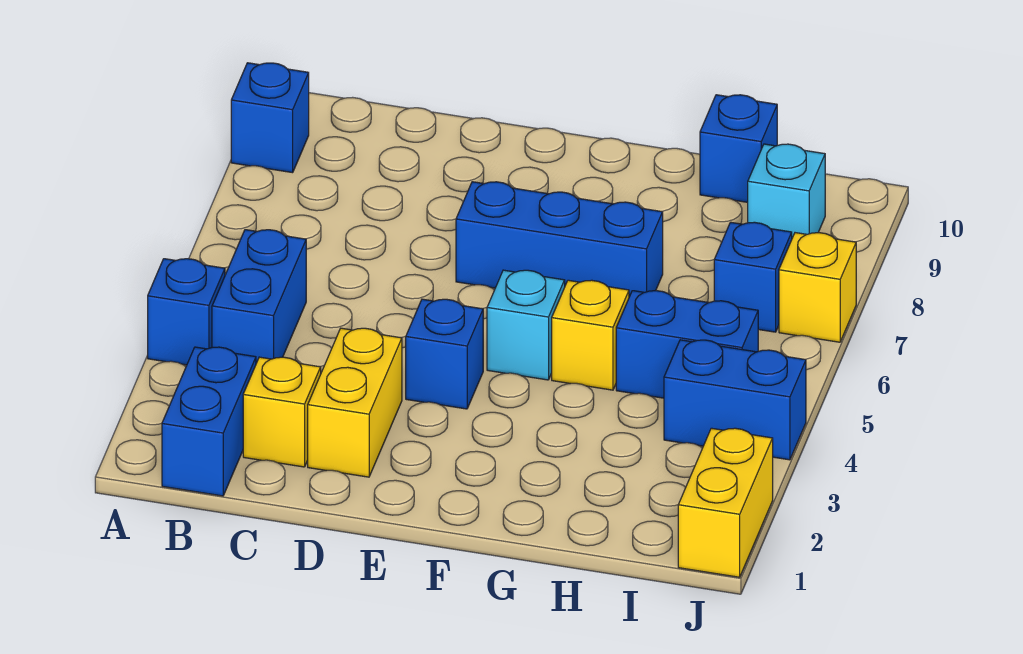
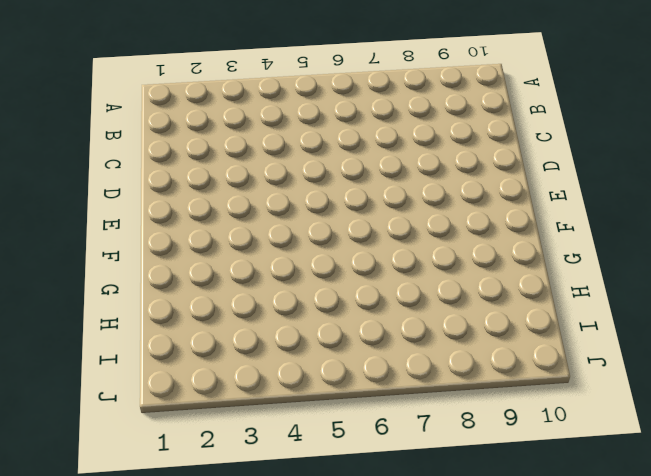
none -> blue 1x1 brick [148,259,225,365]
none -> blue 1x1 brick [231,63,309,173]
none -> blue 1x2 brick [162,347,256,496]

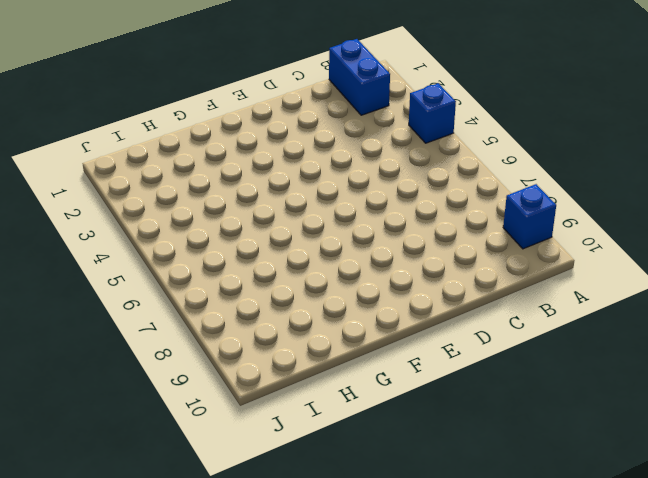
none -> blue 1x2 brick [212,230,306,363]
none -> yellow 1x1 brick [243,357,321,467]
none -> yellow 1x2 brick [308,328,402,477]

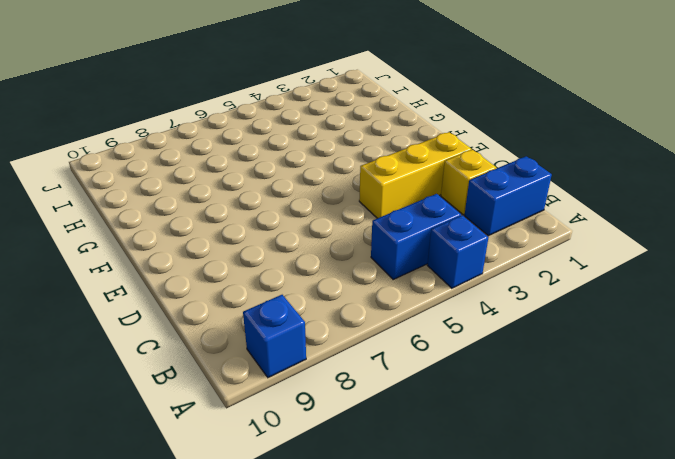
yellow 1x3 brick [359,132,471,218] -> yellow 1x2 brick [308,328,402,477]
none -> blue 1x1 brick [406,299,483,409]
none -> blue 1x3 brick [456,182,663,297]
none -> cyan 1x1 brick [487,270,565,380]

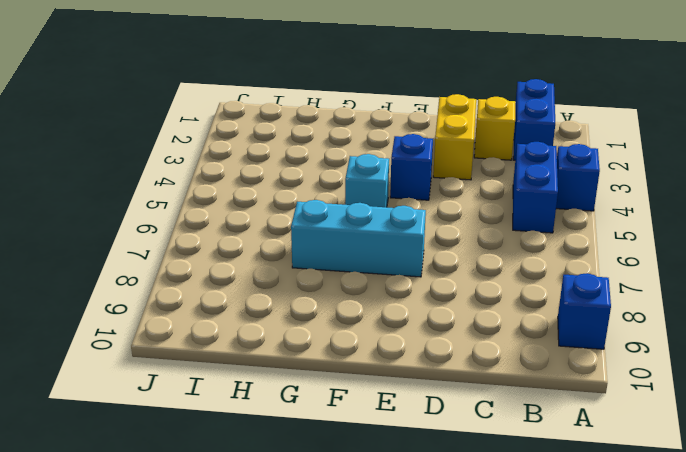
cyan 1x3 brick [291,200,426,277] -> blue 1x3 brick [456,182,663,297]
none -> yellow 1x1 brick [552,280,629,390]
none -> blue 1x2 brick [616,291,758,398]
none -> blue 1x1 brick [700,95,777,202]

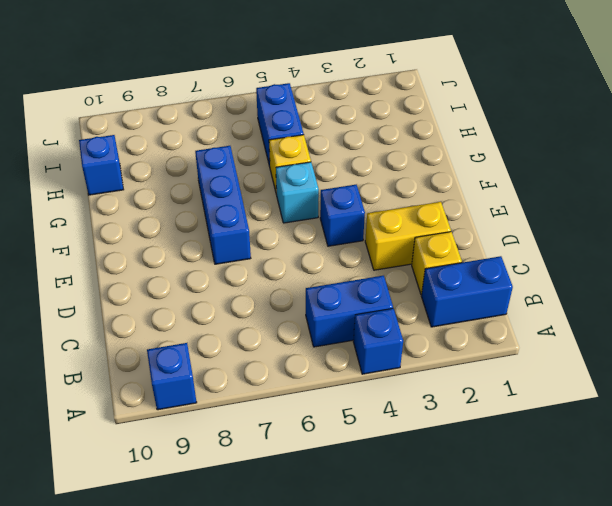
none -> blue 1x2 brick [664,340,806,460]
none -> blue 1x1 brick [714,222,792,332]
none -> cyan 1x1 brick [748,144,825,238]

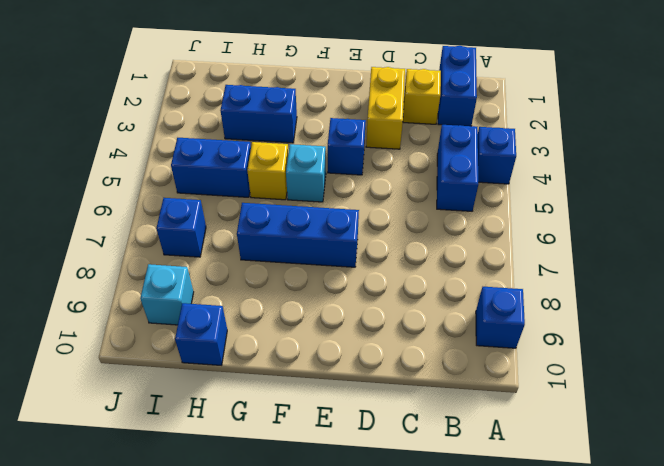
blue 1x2 brick [221,85,297,143] -> blue 1x2 brick moved to [664,340,806,460]
none -> yellow 1x2 brick [678,428,773,577]
none -> yellow 1x1 brick [779,233,856,342]

